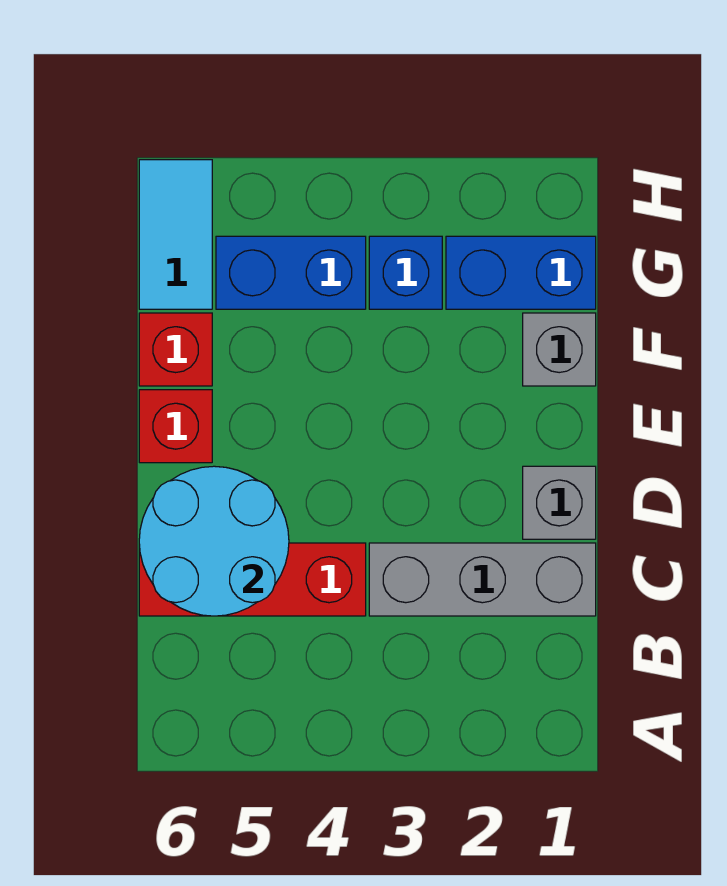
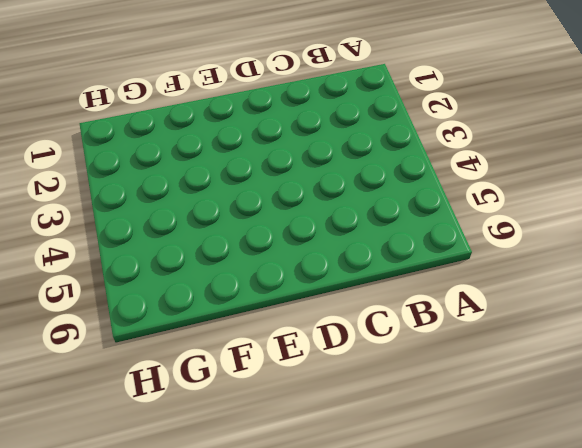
none -> grey 1x3 brick [369,543,596,616]
none -> red 1x3 brick [139,543,366,616]

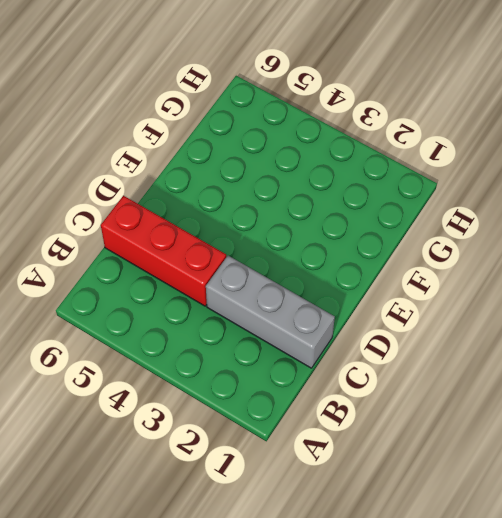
none -> grey 1x1 brick [523,466,596,539]
none -> red 1x1 brick [139,390,212,463]

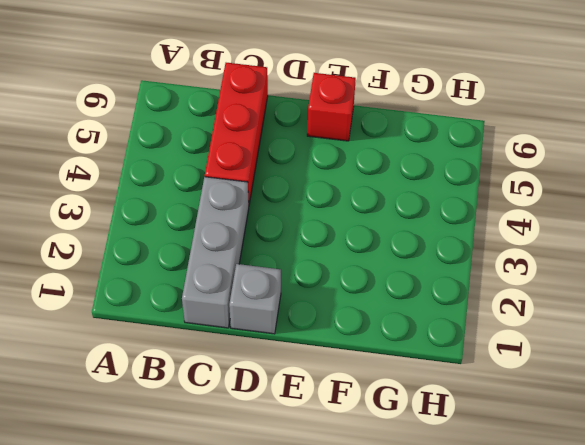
none -> grey 1x1 brick [523,313,596,386]
none -> red 1x1 brick [139,313,212,386]

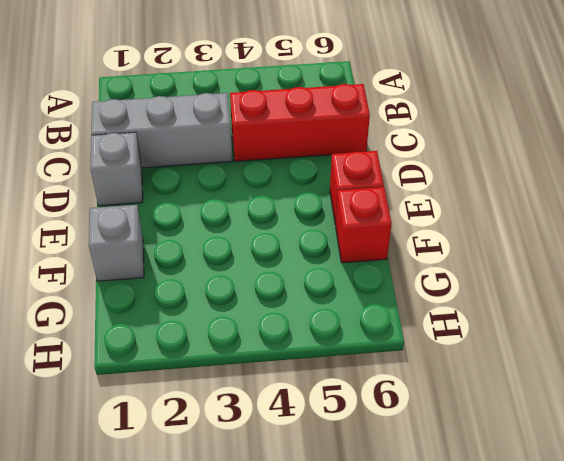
none -> blue 1x2 brick [446,236,596,309]
none -> blue 1x1 brick [369,236,442,309]

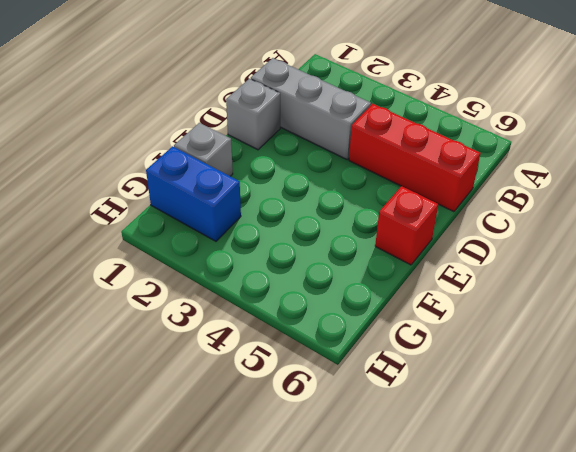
none -> red 1x1 brick [139,313,212,386]
none -> blue 1x1 brick [369,236,442,309]

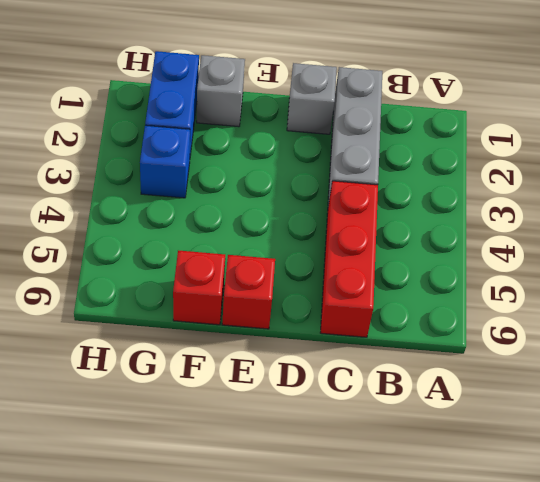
none -> blue 1x2 brick [216,236,366,309]
none -> cyan 1x2 tile [139,160,212,309]

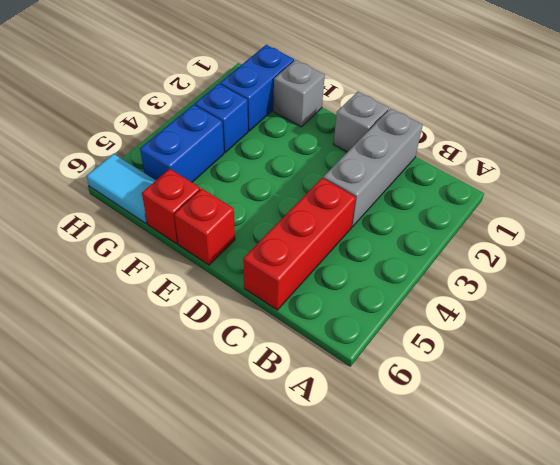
none -> cyan 2x2 round brick [139,466,289,616]

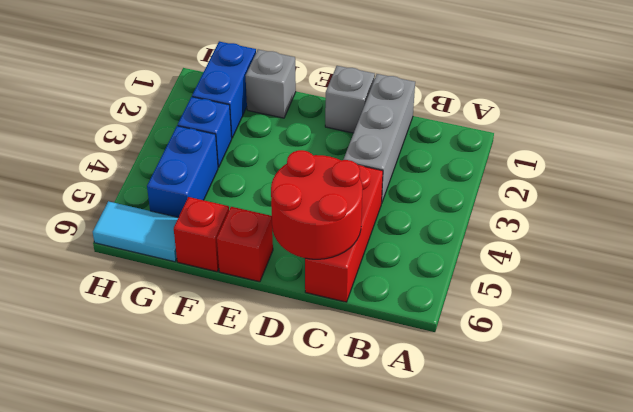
red 2x2 round brick [271,150,363,259] -> cyan 2x2 round brick [139,466,289,616]

